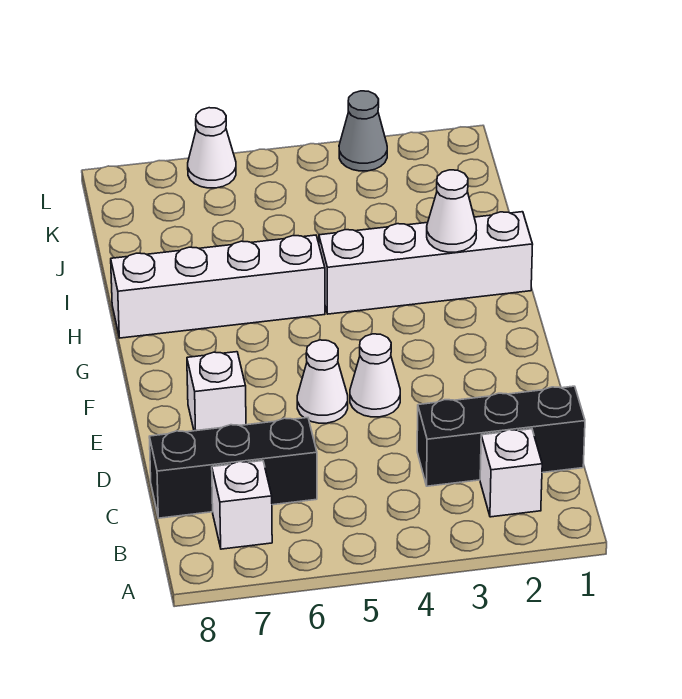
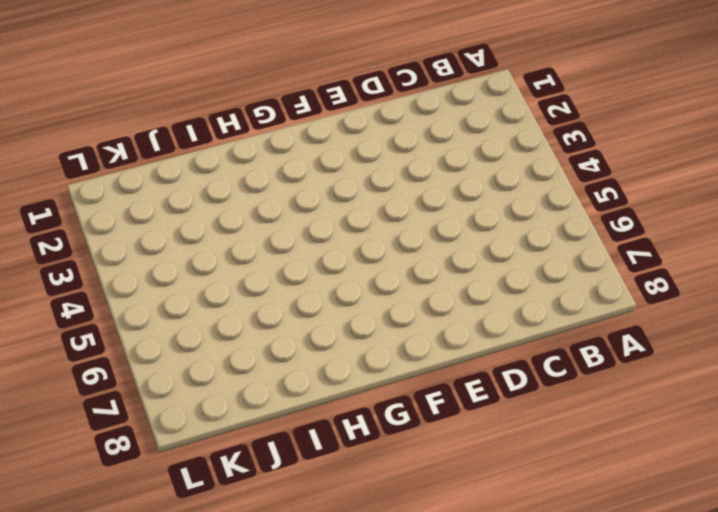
none -> white 1x1 brick [480,429,542,517]
none -> white 1x1 brick [212,461,272,549]
none -> black 1x3 brick [417,386,585,486]

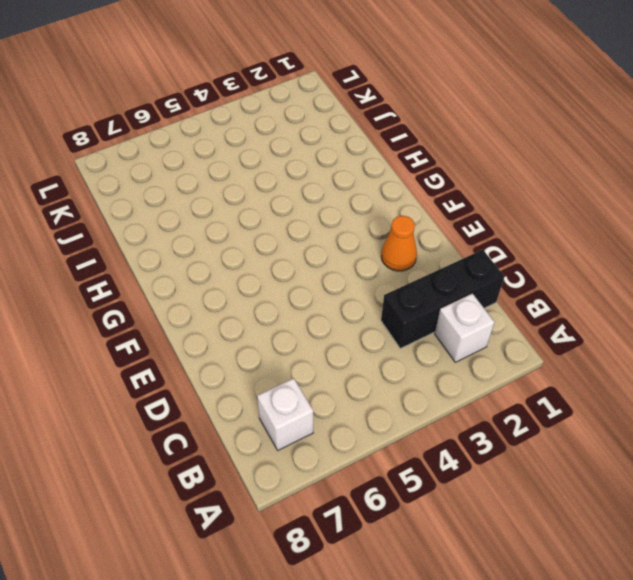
orange 1x1 cone [381,216,417,271] -> none
none -> black 1x3 brick [149,418,317,518]
none -> white 1x1 cone [350,334,400,417]
none -> white 1x1 cone [297,340,348,423]

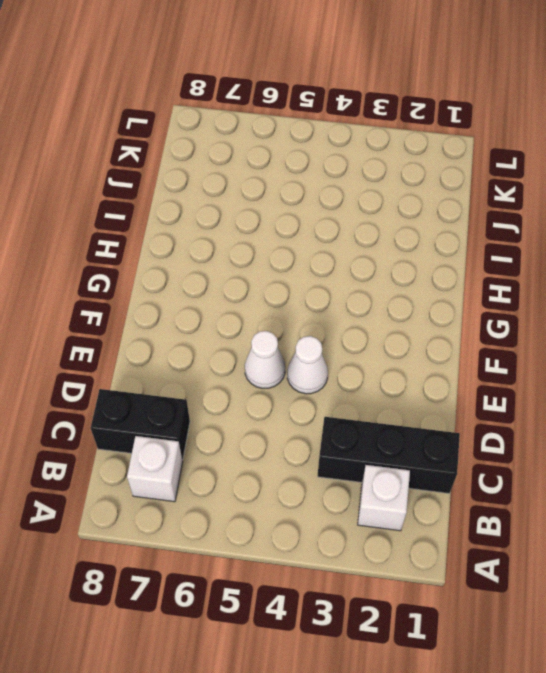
black 1x2 brick [91,389,190,460] -> black 1x3 brick [149,418,317,518]
none -> white 1x1 brick [187,352,246,431]
none -> white 1x4 brick [319,212,533,314]
none -> white 1x4 brick [111,235,325,338]

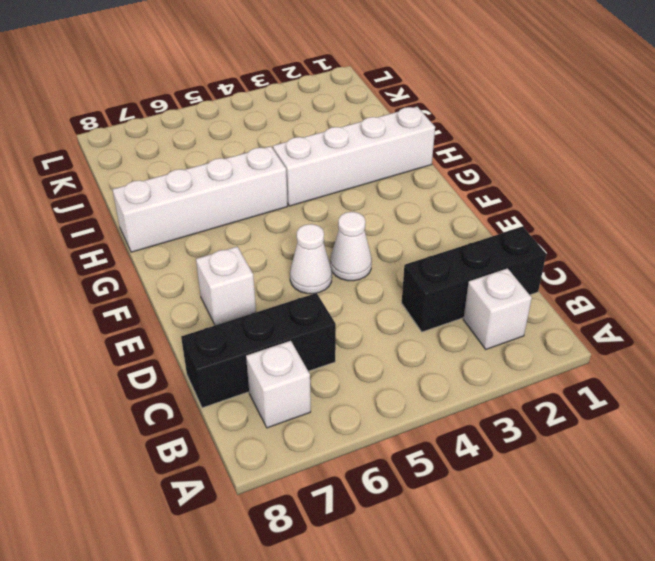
none -> grey 1x1 cone [339,91,387,171]
none -> white 1x1 cone [188,108,236,188]
none -> white 1x1 cone [427,170,476,252]

